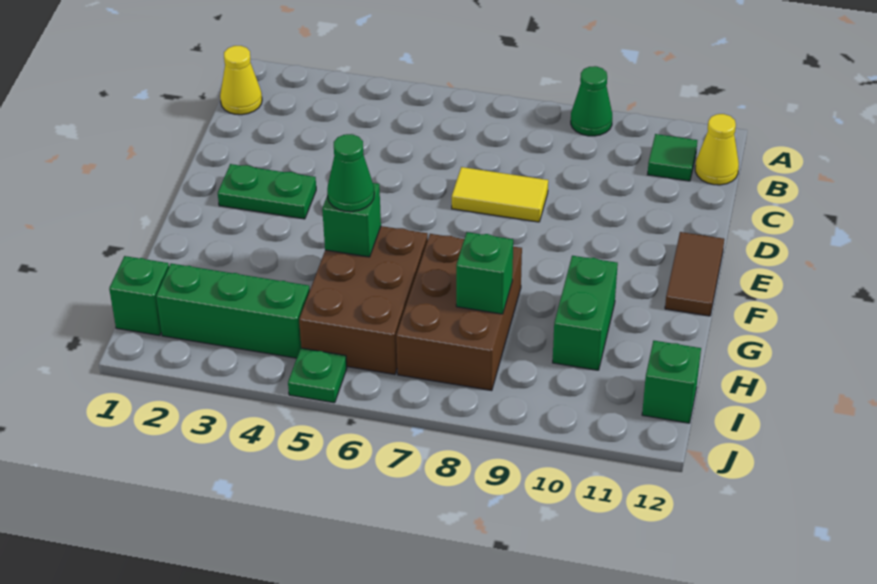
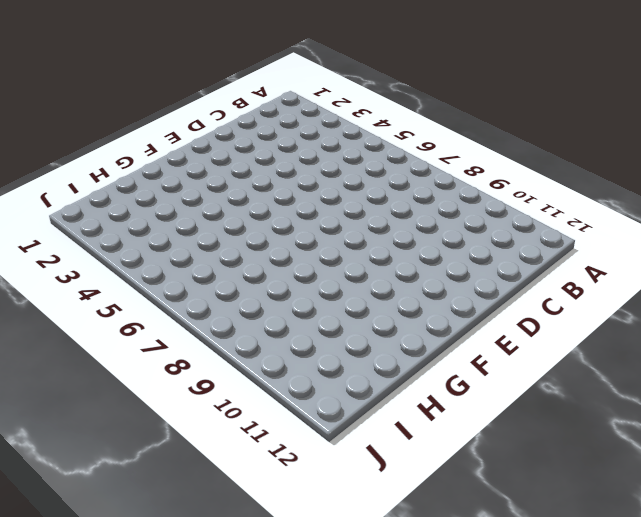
none -> green 1x1 cone [571,66,612,136]
none -> yellow 1x1 cone [220,46,262,115]
none -> green 1x1 tile [647,134,697,181]

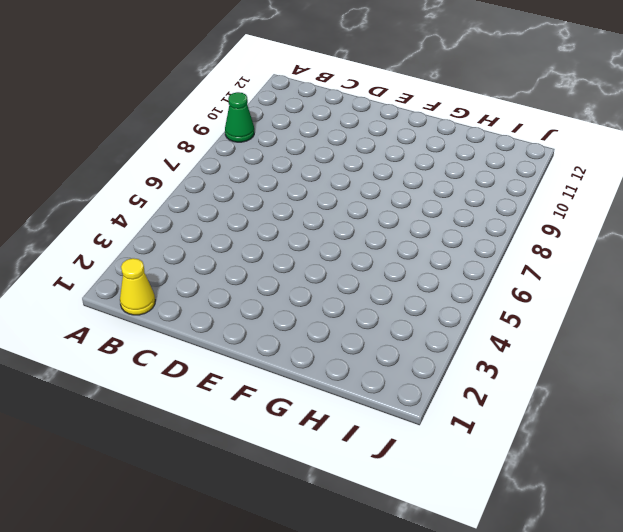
none -> green 1x1 tile [647,134,697,181]
none -> yellow 1x1 cone [695,114,739,185]
none -> yellow 1x2 tile [452,167,548,222]

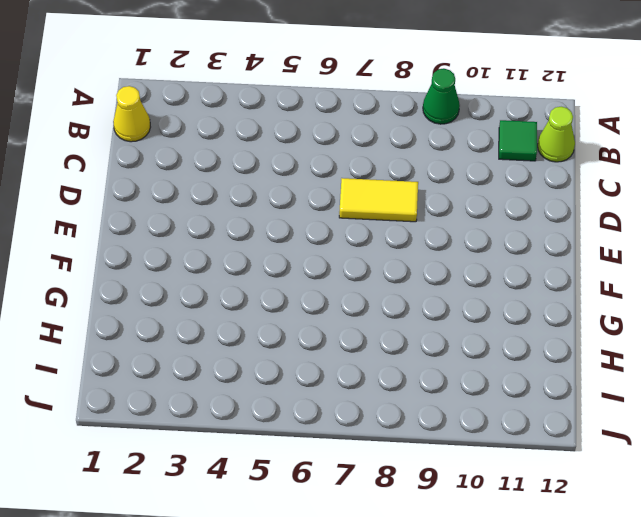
lime 1x1 cone [538,107,575,162] -> yellow 1x1 cone [695,114,739,185]
none -> green 1x2 plate [218,164,316,219]
none -> brown 1x2 tile [665,232,724,316]
none -> brown 2x3 brick [299,226,428,374]

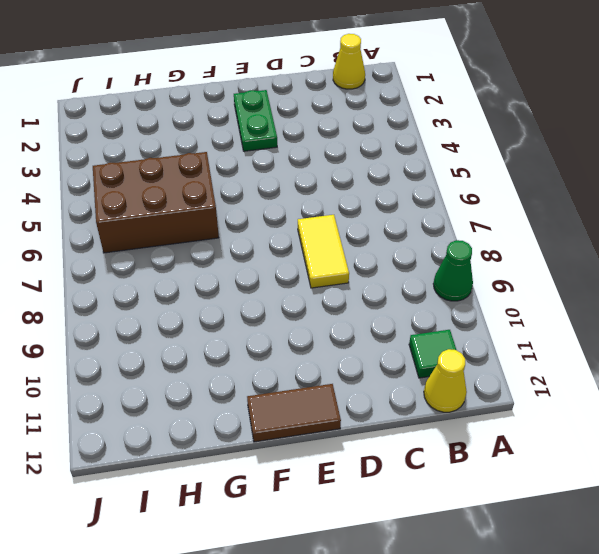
none -> brown 2x3 brick [396,234,522,391]
none -> green 1x2 brick [553,256,618,370]
none -> green 1x1 brick [109,256,169,336]

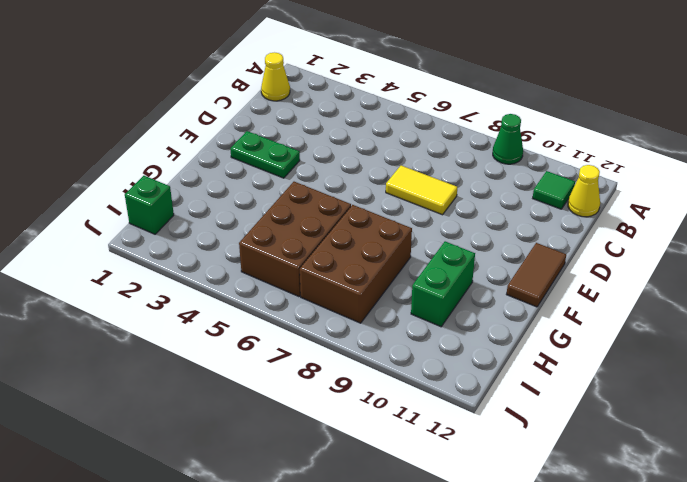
none -> green 1x3 brick [156,264,310,358]
none -> green 1x1 brick [642,341,701,423]
none -> green 1x1 plate [288,348,347,403]

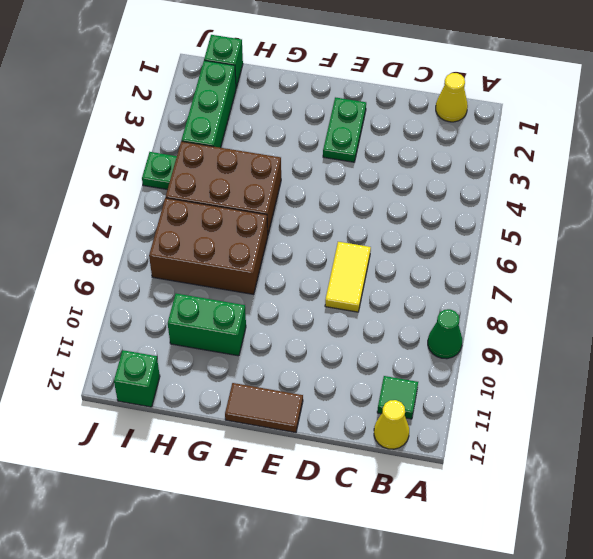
none -> green 1x1 brick [322,183,381,257]
none -> green 1x1 brick [456,232,513,314]
none -> green 1x1 cone [327,134,374,212]

